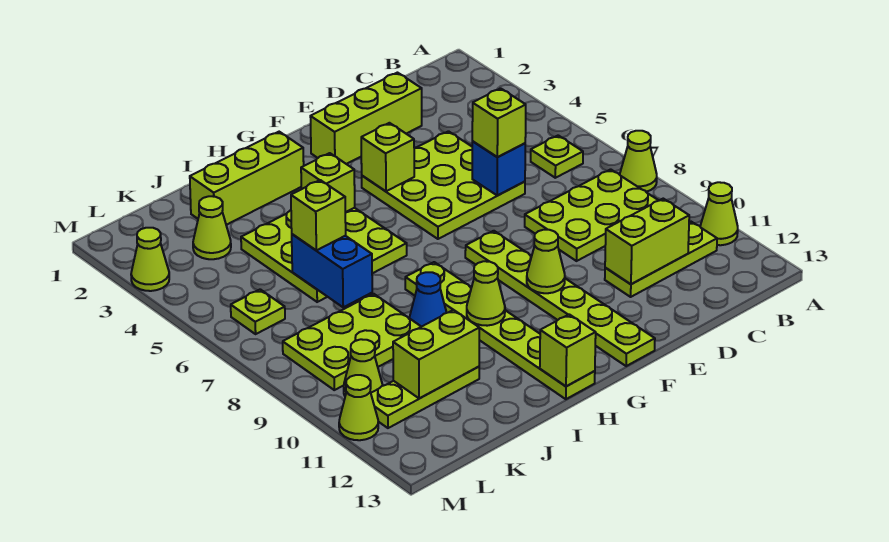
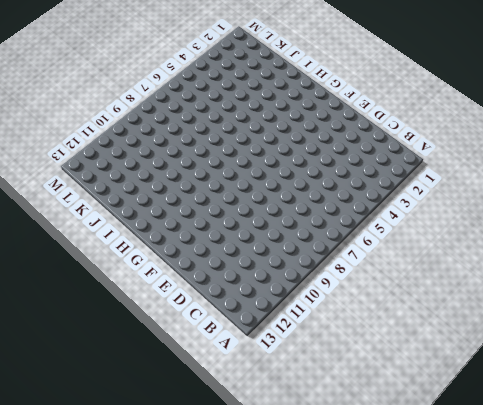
none -> lime 1x1 cone [620,131,657,192]
none -> lime 1x1 cone [700,182,738,245]
none -> lime 1x1 plate [531,135,583,178]
none -> lime 2x3 plate [525,169,659,261]

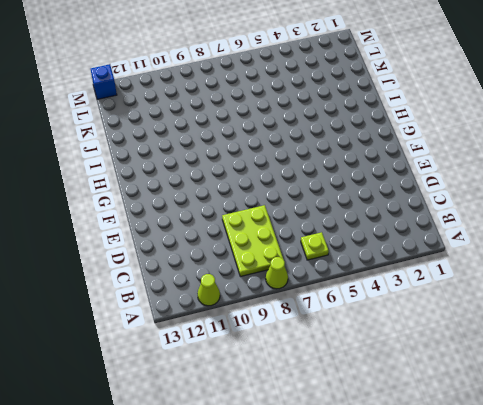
blue 1x1 brick [90,64,117,99] -> blue 1x1 brick moved to [472,141,525,196]
none -> lime 1x3 plate [605,222,717,297]
none -> lime 1x3 brick [310,73,422,164]
none -> lime 3x3 plate [362,131,525,239]
none -> lime 1x6 plate [465,231,655,366]

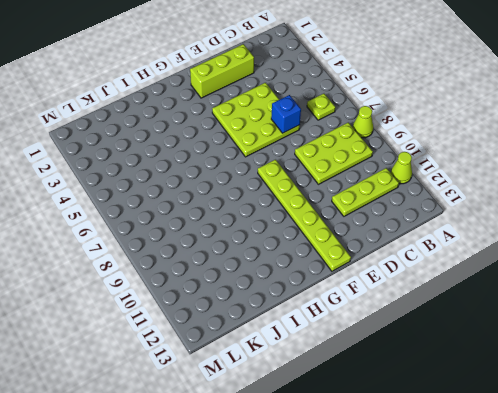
none -> lime 1x3 brick [190,132,304,225]
none -> lime 3x3 plate [241,208,407,302]
none -> lime 1x6 plate [405,262,595,399]
none -> blue 1x1 cone [410,272,447,327]

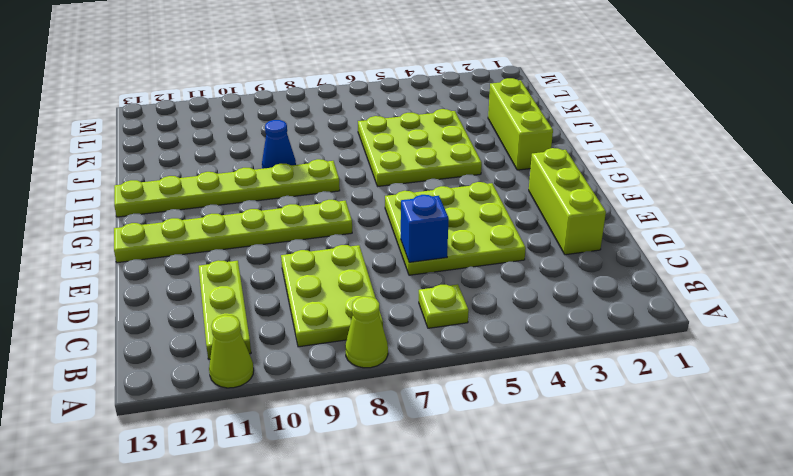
none -> lime 2x3 plate [283,294,421,390]
none -> lime 1x3 plate [371,367,479,428]
none -> lime 1x1 cone [193,196,231,259]
none -> lime 1x1 plate [231,289,285,334]

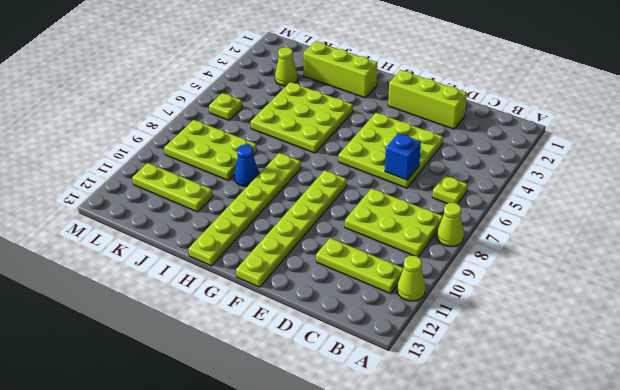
none -> lime 1x1 cone [344,339,383,396]
none -> lime 1x1 cone [131,228,169,291]
none -> lime 1x1 cone [339,375,378,440]
none -> lime 1x2 brick [605,199,689,284]

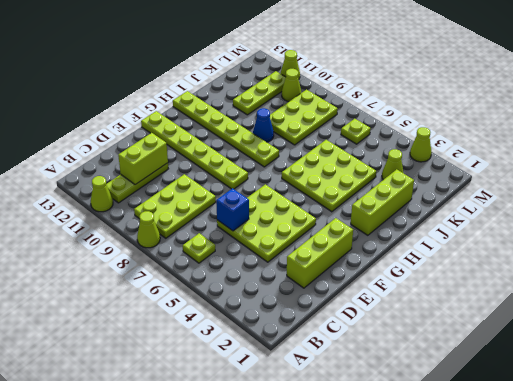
none -> lime 1x1 brick [361,123,414,191]
none -> lime 1x1 cone [527,230,565,293]
none -> lime 1x1 brick [301,153,355,212]
none -> lime 1x1 cone [467,261,505,326]

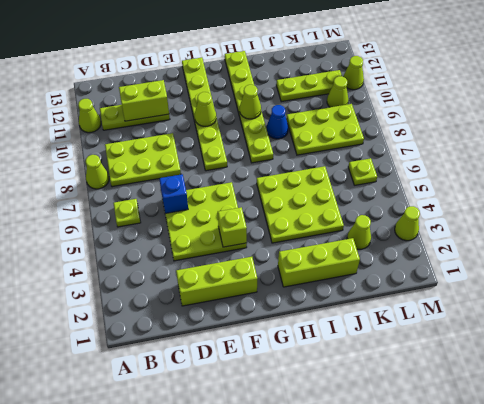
none -> lime 1x1 brick [301,153,355,212]
none -> lime 1x1 brick [540,314,596,386]
none -> blue 1x2 brick [292,234,372,307]
none -> lime 1x2 brick [393,310,479,399]

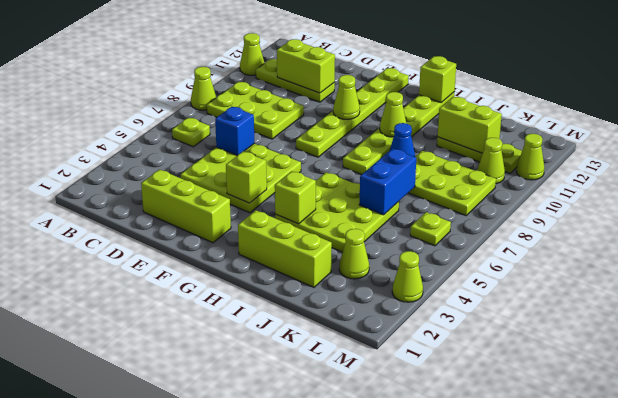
none -> lime 1x1 brick [472,88,526,157]
none -> lime 1x1 brick [291,180,346,250]

